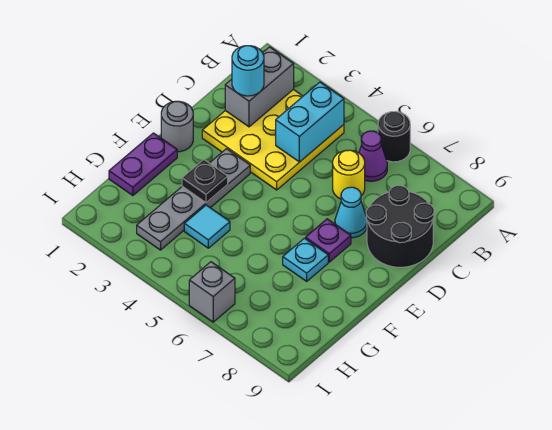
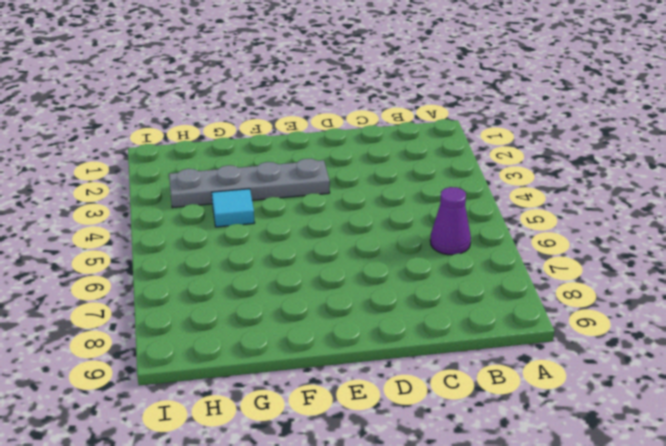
none -> black 1x1 round brick [378,112,410,162]
none -> yellow 3x3 plate [202,89,344,190]
none -> yellow 1x1 round brick [333,150,365,199]

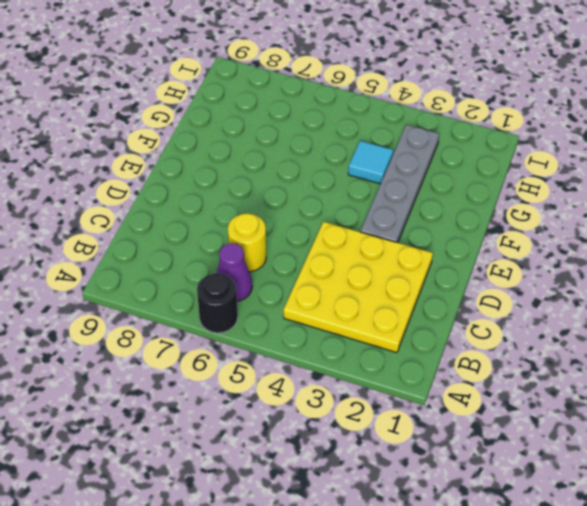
none -> black 2x2 round brick [366,186,434,267]
none -> cyan 1x1 cone [335,187,367,238]
none -> grey 1x1 round brick [161,101,193,152]

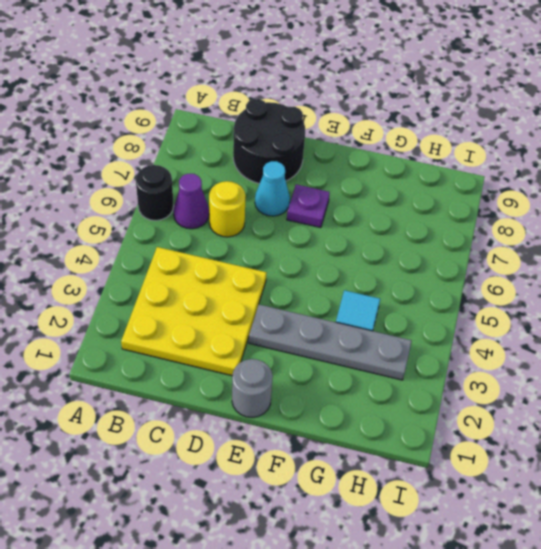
none -> purple 1x2 plate [109,133,177,196]
none -> cyan 1x1 plate [283,238,328,281]
none -> grey 1x1 brick [189,262,235,322]

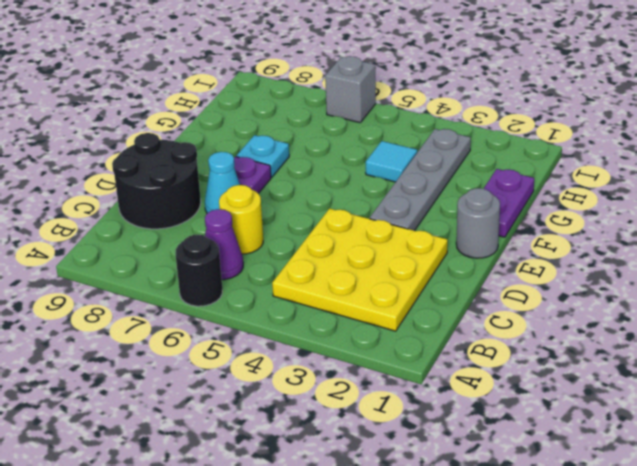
none -> grey 1x2 brick [225,47,294,127]
none -> cyan 1x2 brick [276,82,344,162]
none -> black 1x1 plate [182,160,228,203]

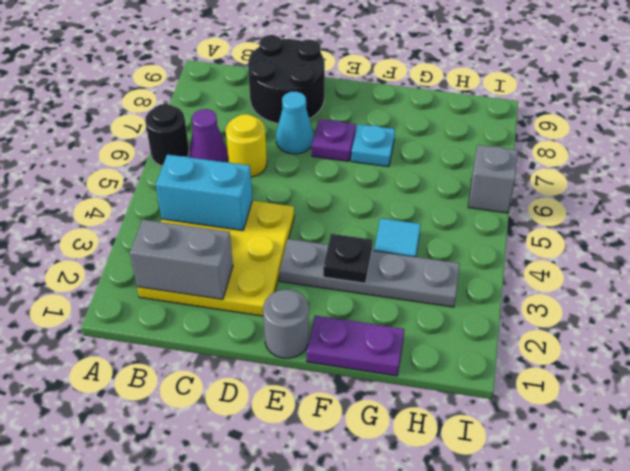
none -> cyan 1x1 round brick [232,46,264,96]

